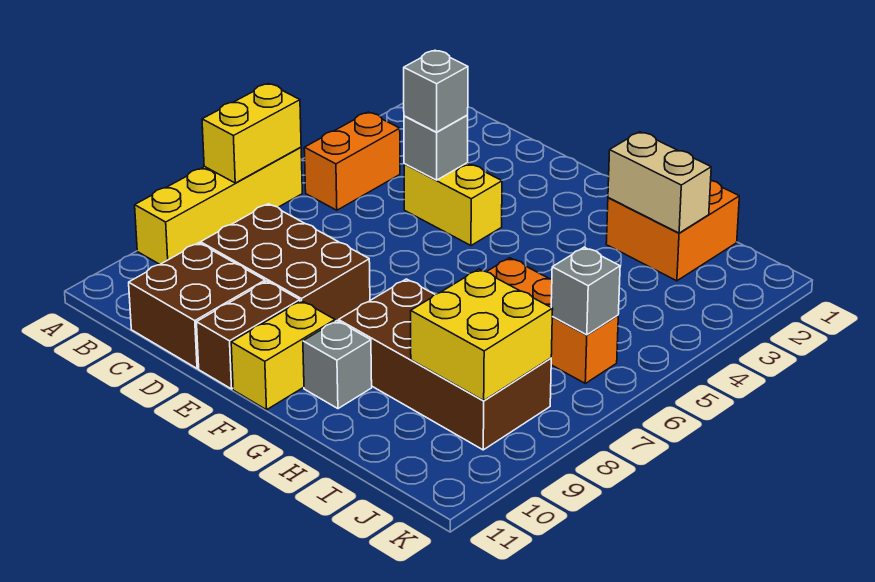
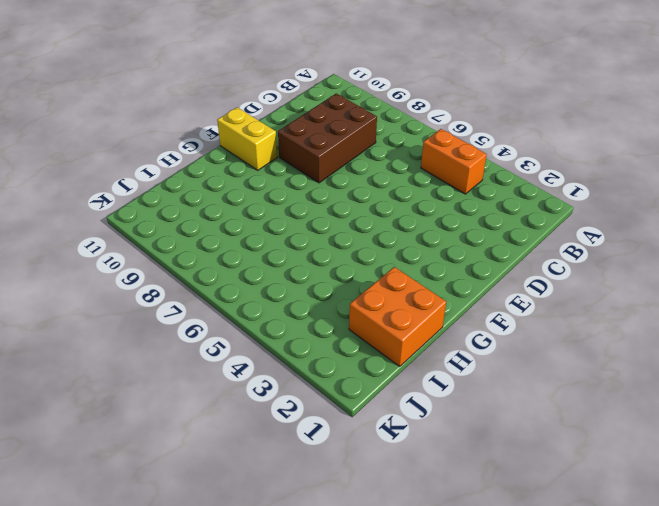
none -> yellow 1x4 brick [135,147,302,264]
none -> brown 2x2 brick [129,243,265,369]
none -> yellow 1x2 brick [404,163,502,245]

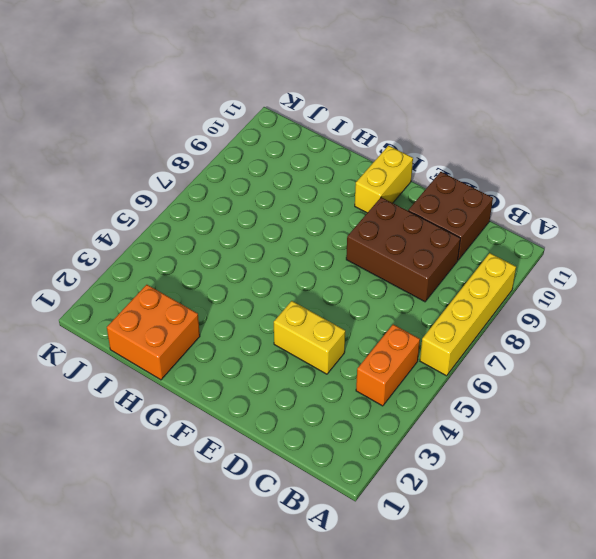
none -> brown 1x2 brick [197,281,300,389]
none -> brown 2x4 brick [339,279,551,450]
none -> grey 1x1 brick [303,321,372,409]

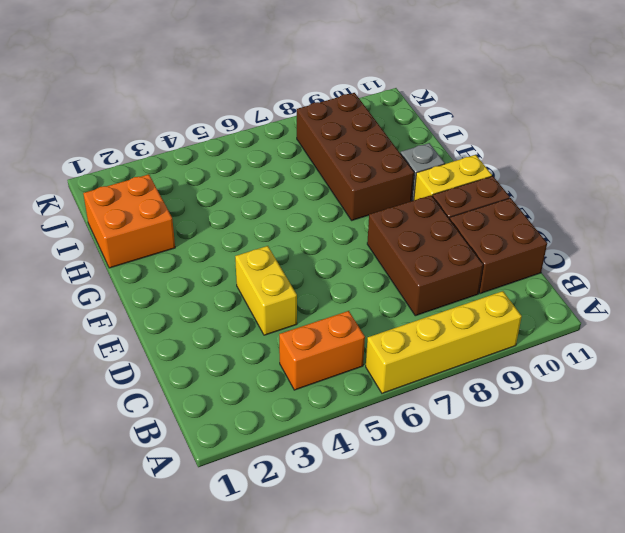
none -> orange 1x3 brick [487,258,618,383]
none -> yellow 1x2 brick [202,84,301,183]
none -> grey 1x1 brick [404,115,468,180]

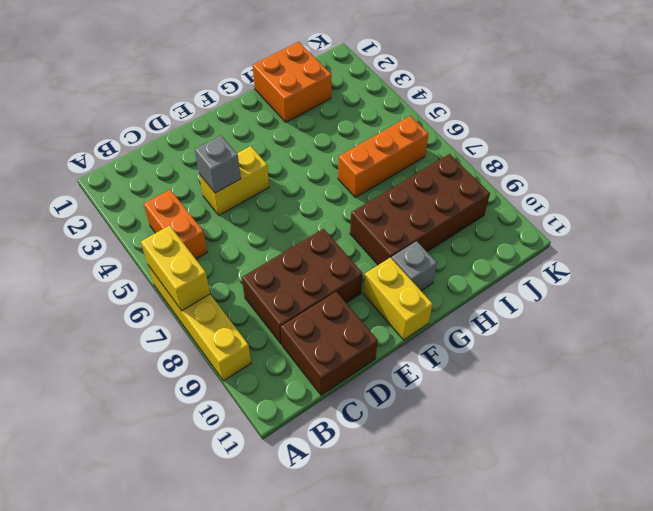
none -> brown 1x2 brick [197,281,300,389]
none -> tan 1x2 brick [608,132,711,233]
none -> yellow 2x2 brick [411,269,553,401]

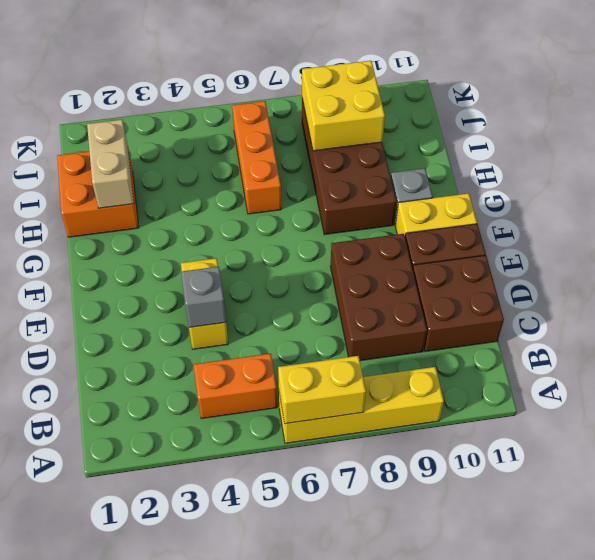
none -> grey 1x1 brick [551,247,620,335]
none -> grey 1x1 brick [404,50,468,132]

